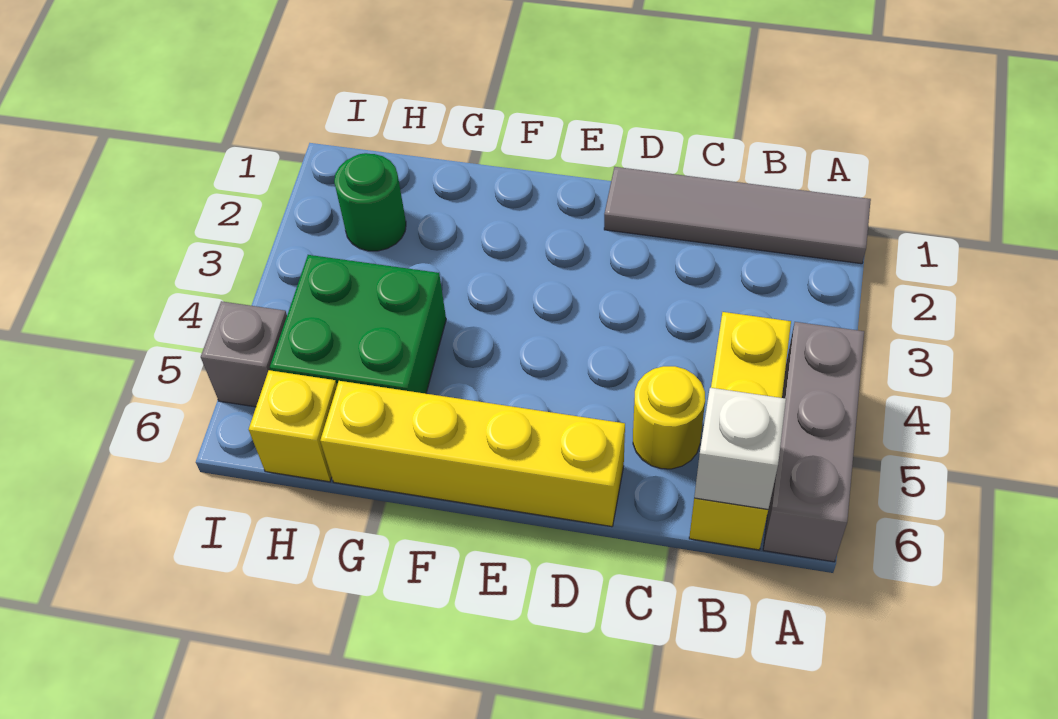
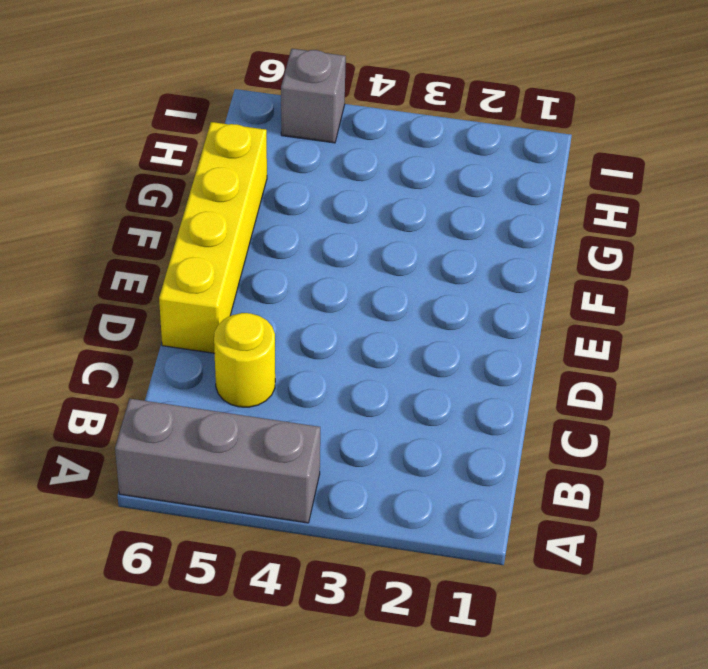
none -> grey 1x4 tile [604,167,871,264]
none -> yellow 1x3 brick [689,312,791,550]

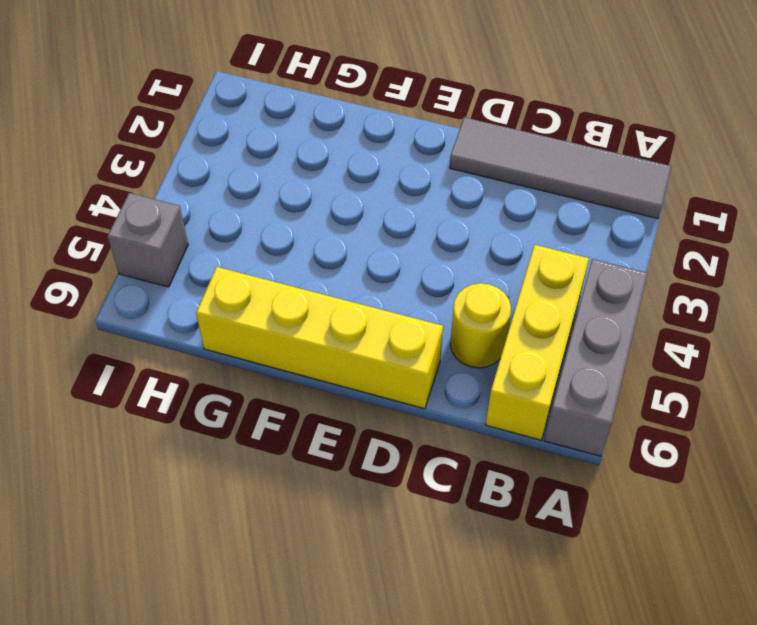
none -> green 2x2 brick [270,255,446,394]
none -> green 1x1 round brick [334,153,406,251]

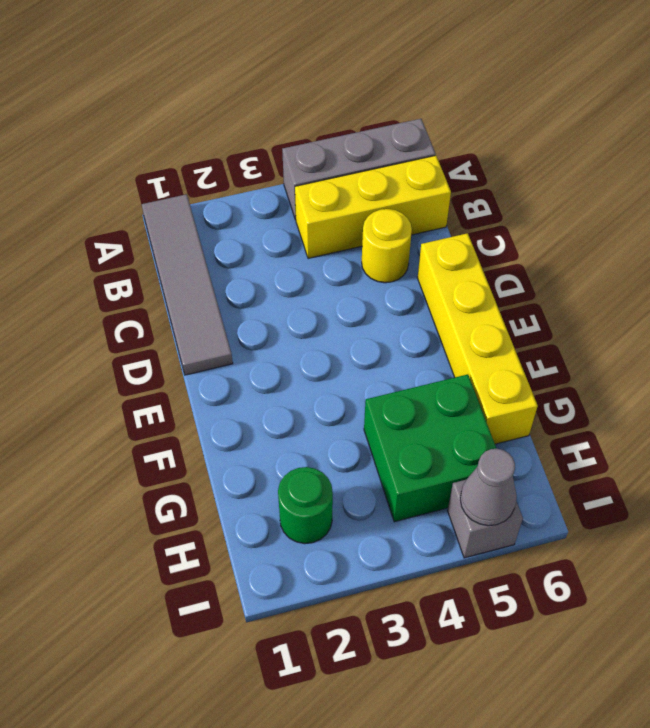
grey 1x1 cone [460,449,517,526] -> none
none -> yellow 1x1 brick [249,370,337,482]
none -> white 1x1 brick [694,388,786,509]

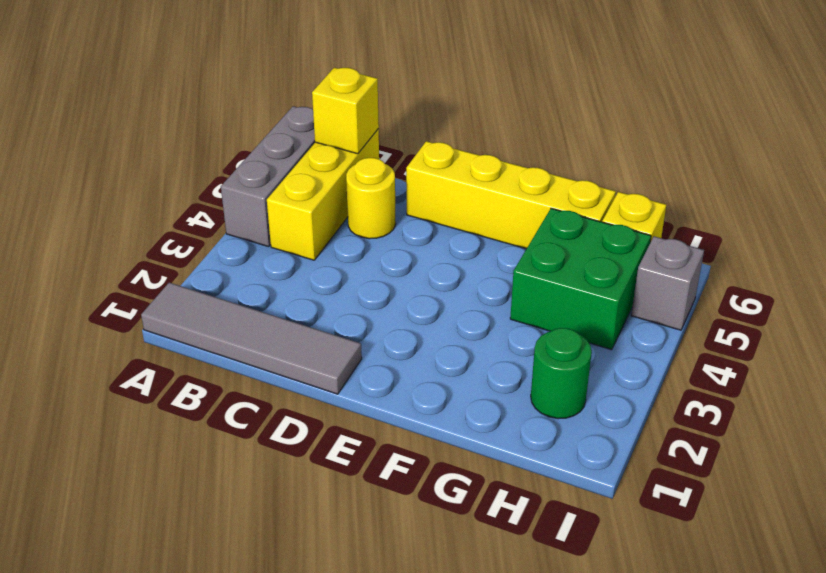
yellow 1x1 brick [312,68,379,154] -> white 1x1 brick [694,388,786,509]

